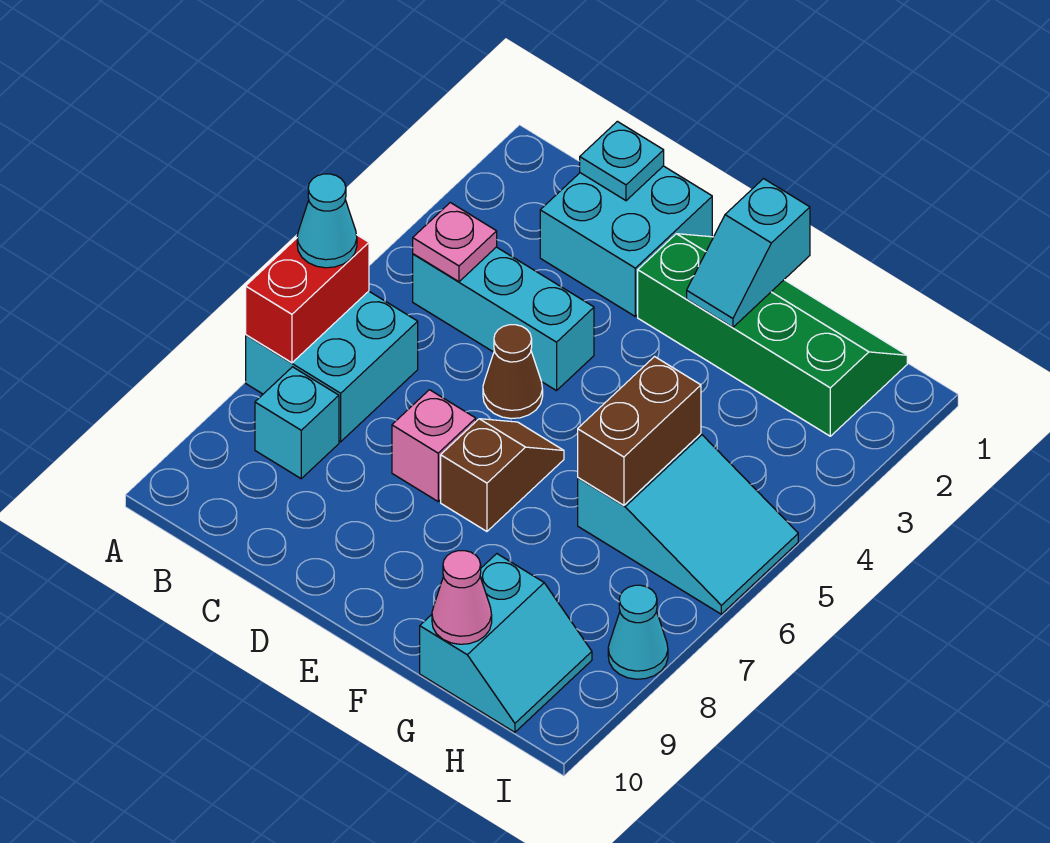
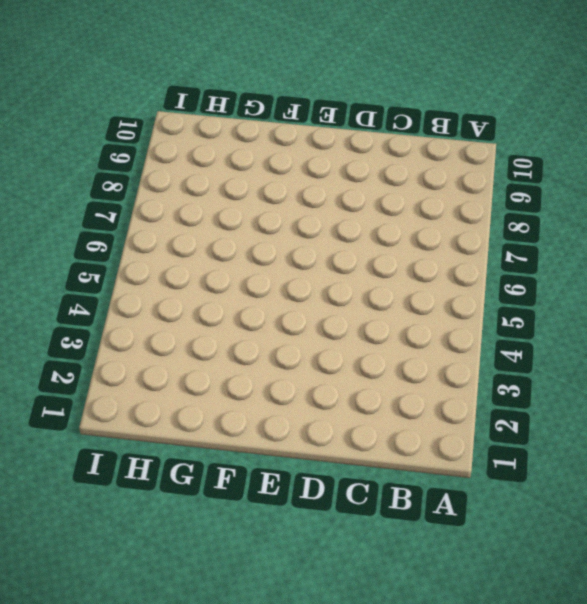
none -> cyan 2x2 brick [246,291,418,442]
none -> cyan 1x3 brick [413,247,594,391]
none -> cyan 1x1 brick [255,367,339,479]

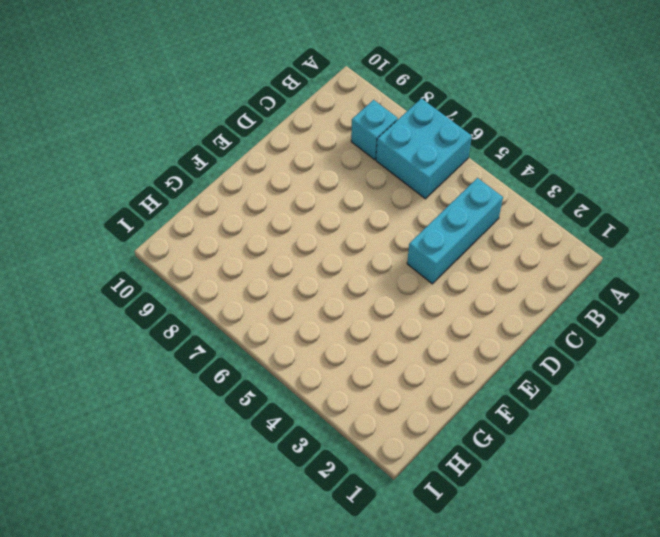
none -> cyan 2x2 brick [540,166,712,316]
none -> brown 1x1 cone [483,325,543,419]
none -> pink 1x1 brick [392,390,476,501]

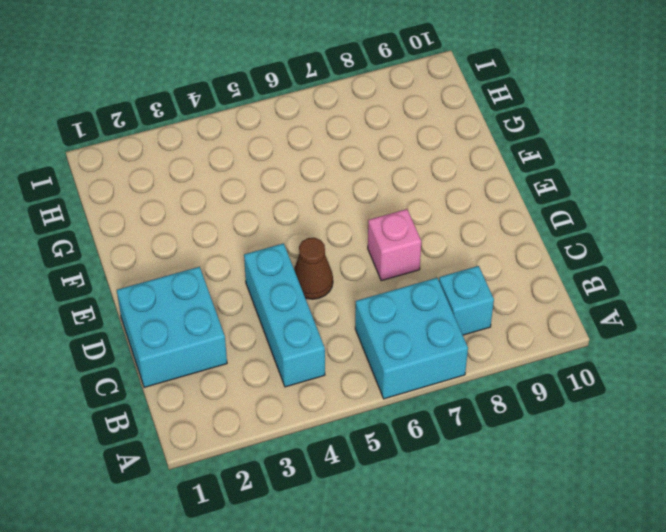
none -> green 2x4 slope [638,234,907,436]
none -> brown 1x2 slope [441,419,564,531]
none -> cyan 2x3 slope [578,434,798,614]

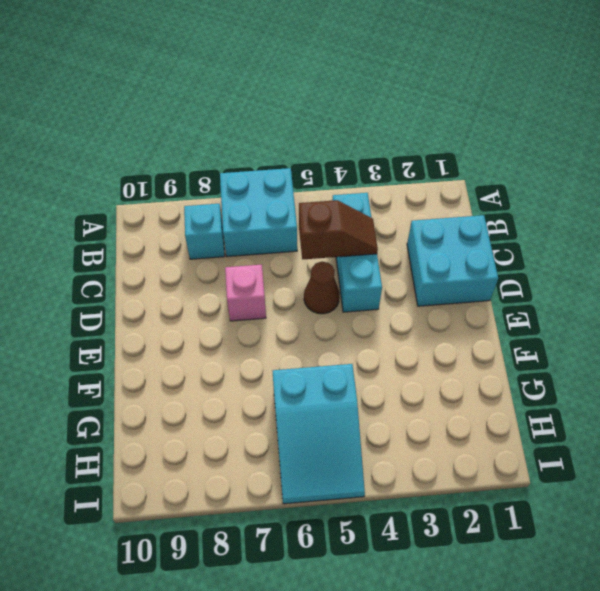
brown 1x2 slope [299,200,378,259] -> brown 1x2 slope moved to [441,419,564,531]
none -> green 2x4 slope [638,234,907,436]
none -> cyan 2x2 slope [420,554,592,732]
none -> cyan 1x1 cone [608,585,668,679]

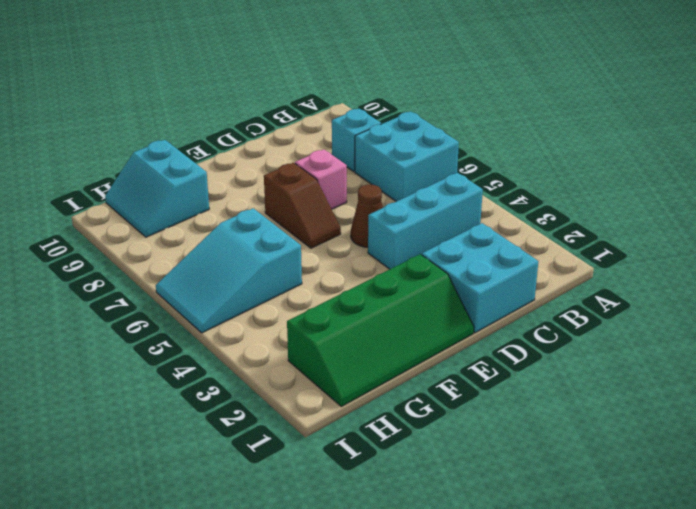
none -> cyan 1x1 cone [608,585,668,679]
none -> red 1x2 brick [246,235,369,363]
none -> pink 1x1 plate [413,203,497,282]

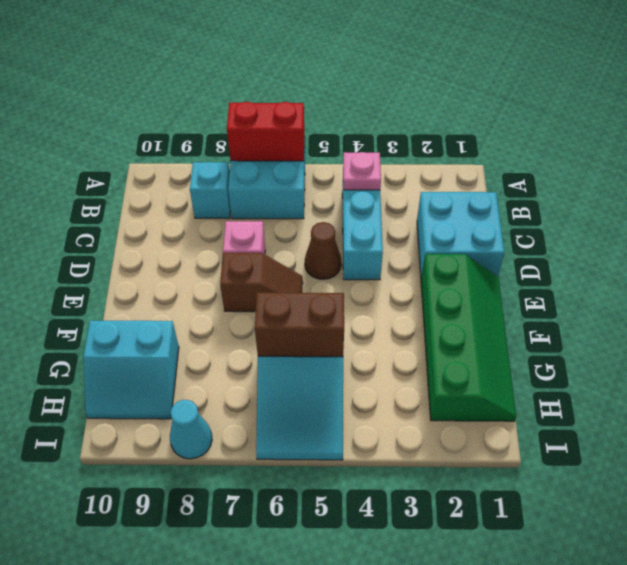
none -> cyan 1x1 plate [580,121,664,201]
none -> cyan 1x2 slope [687,179,810,327]
none -> pink 1x1 cone [432,551,492,644]

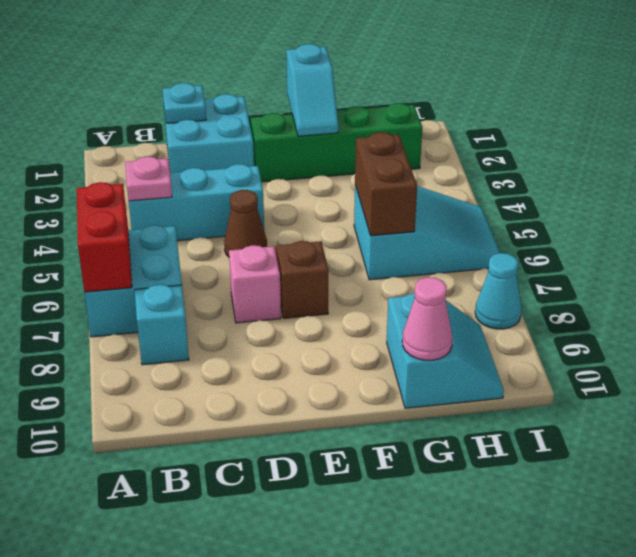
none -> cyan 1x1 cone [297,174,357,268]

